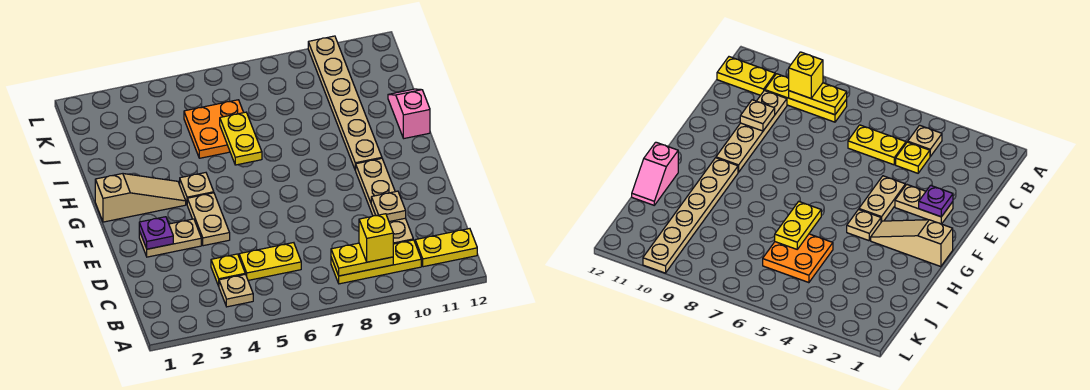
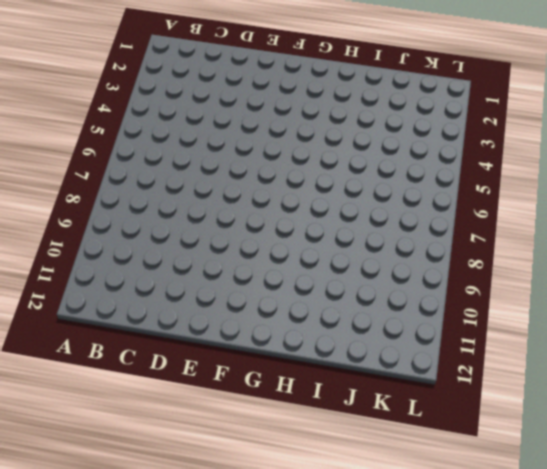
none -> tan 1x1 plate [219,274,253,307]
none -> yellow 1x3 plate [331,240,421,284]
none -> yellow 1x2 plate [415,229,477,267]

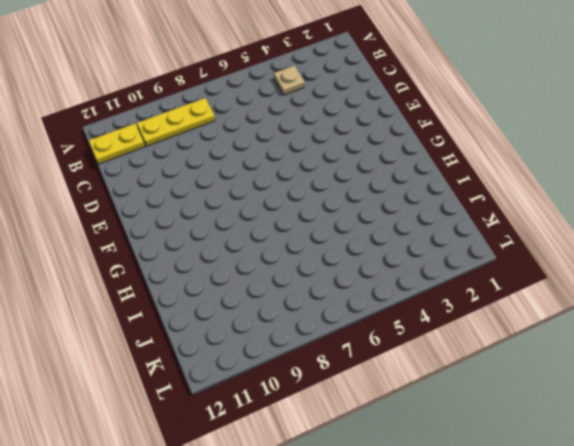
none -> yellow 1x1 plate [211,254,245,286]
none -> yellow 1x2 plate [239,243,301,280]
none -> tan 1x4 plate [355,158,413,244]

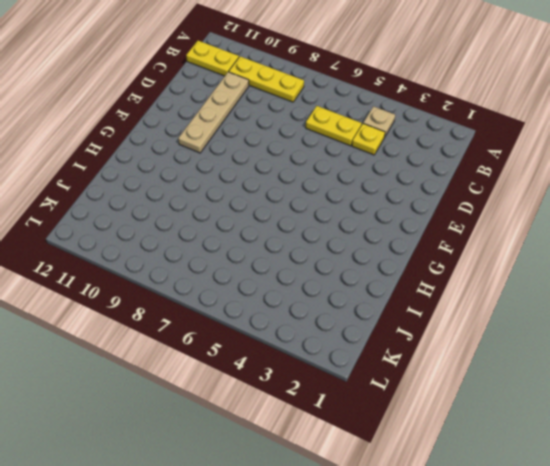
none -> tan 1x2 plate [139,219,201,257]
none -> tan 1x2 plate [187,193,230,246]
none -> tan 1x3 slope [95,174,186,222]

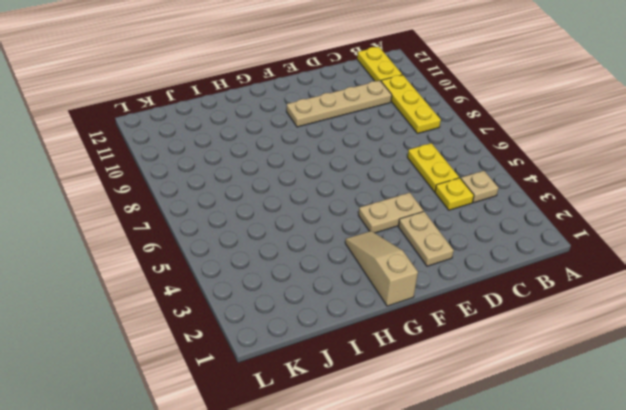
none -> tan 1x1 plate [180,173,214,204]
none -> tan 1x6 plate [308,36,382,170]
none -> pink 1x2 slope [388,89,430,138]

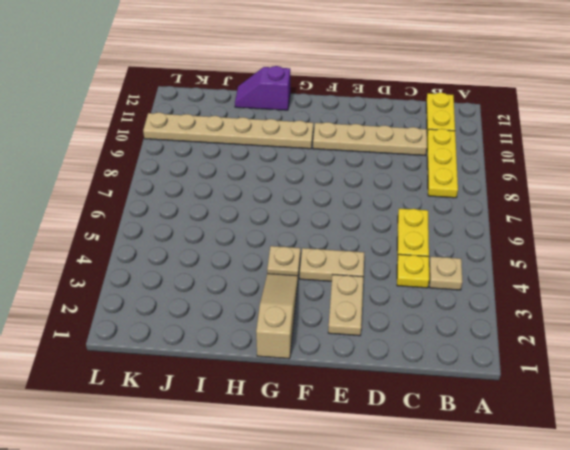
purple 1x2 slope [235,66,290,110] -> pink 1x2 slope [388,89,430,138]
none -> orange 2x2 plate [184,100,244,158]
none -> yellow 1x2 plate [331,243,393,276]
none -> tan 1x1 plate [371,191,406,222]

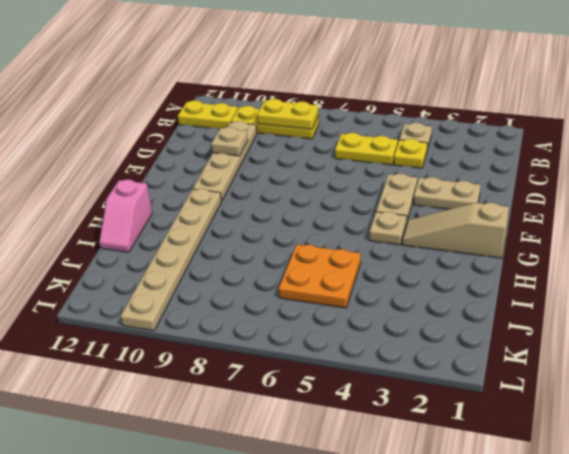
none -> purple 1x1 plate [139,217,173,249]
none -> yellow 1x2 plate [220,112,262,165]
none -> yellow 1x1 brick [359,214,393,262]

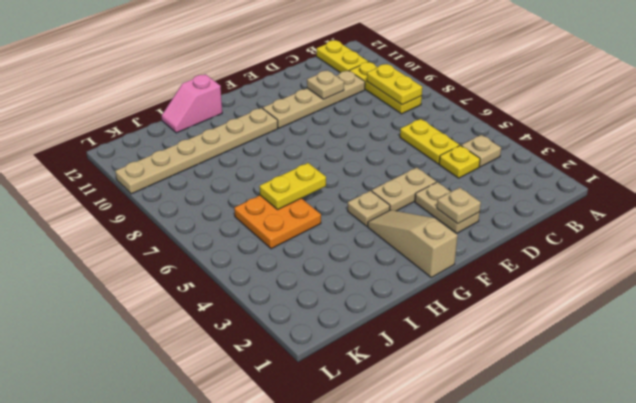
tan 1x1 plate [437,187,481,224] -> purple 1x1 plate [139,217,173,249]
none -> yellow 1x1 brick [359,214,393,262]

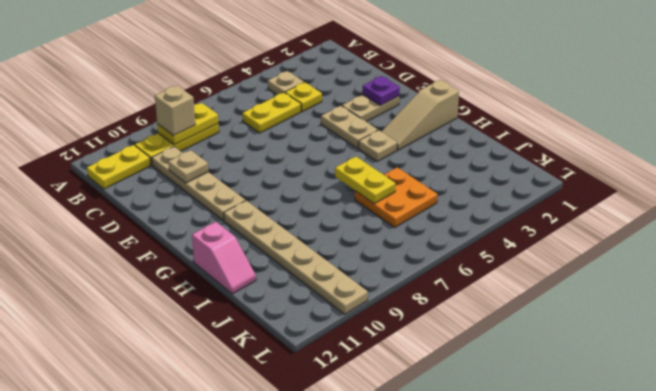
tan 1x1 brick [155,85,195,136] -> yellow 1x1 brick [359,214,393,262]

